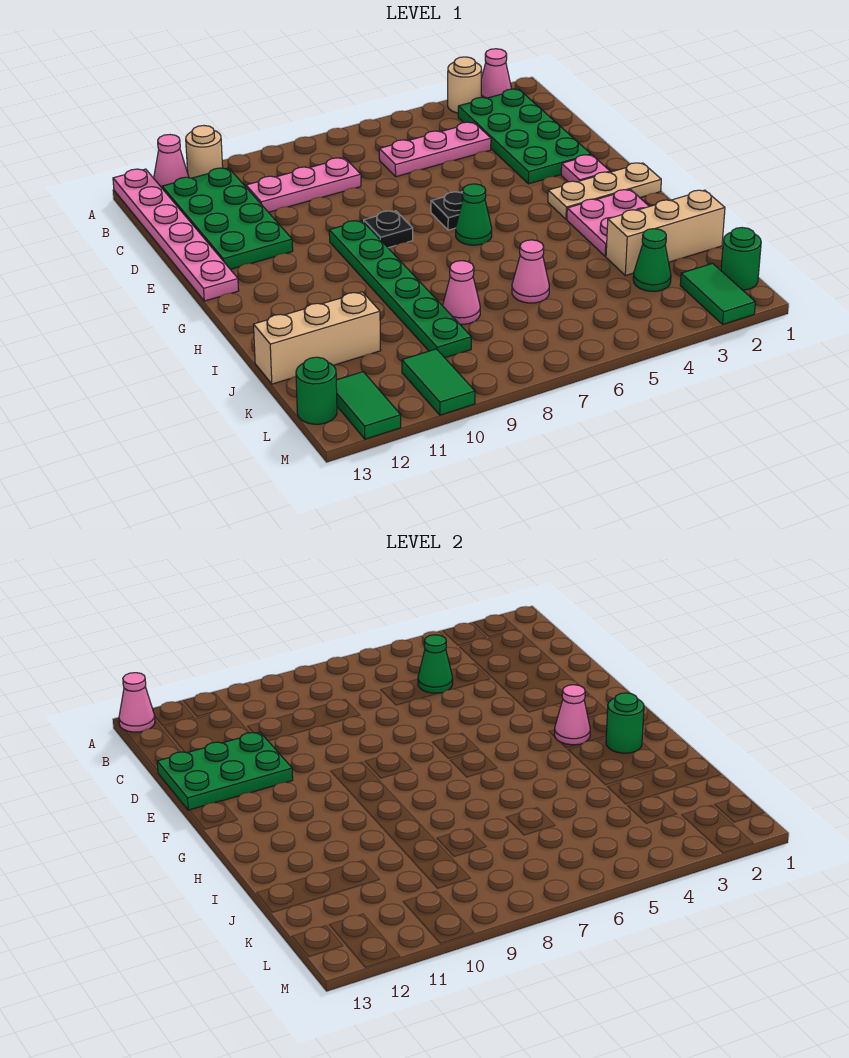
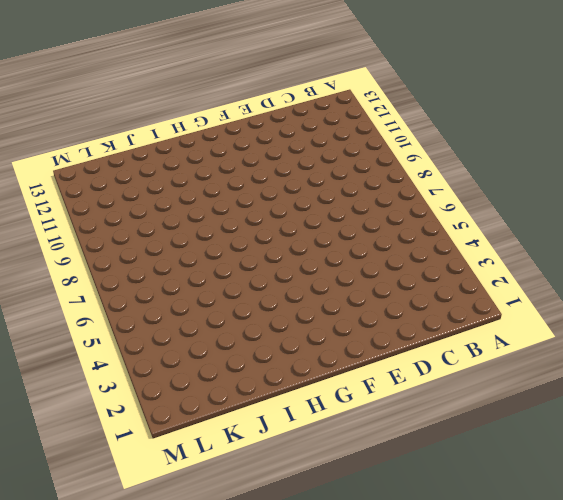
none -> pink 1x1 cone [481,49,512,98]
none -> tan 1x1 round brick [448,57,482,113]
none -> tan 1x1 round brick [186,126,223,178]
none -> pink 1x1 cone [154,135,189,188]

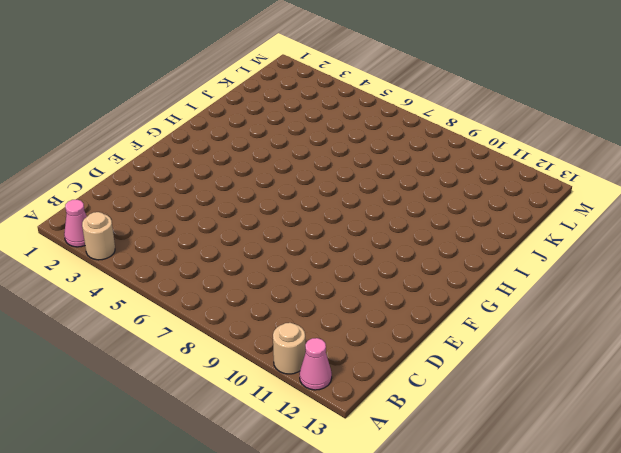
none -> pink 1x6 plate [113,169,239,301]
none -> green 2x4 plate [458,89,591,184]
none -> green 2x4 plate [162,168,293,269]
none -> pink 1x3 plate [379,122,491,177]

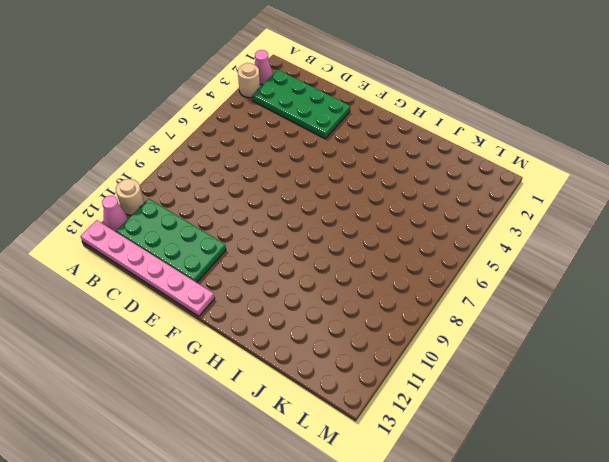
none -> pink 1x3 plate [379,122,491,177]
none -> pink 1x3 plate [246,158,361,212]
none -> pink 1x1 plate [561,155,610,182]
none -> black 1x1 plate [431,192,463,230]

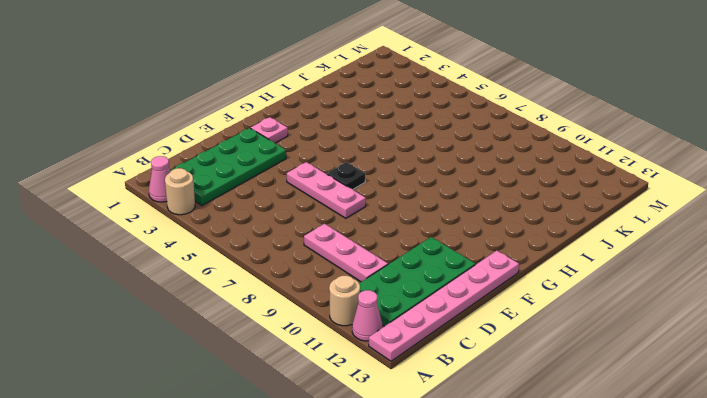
pink 1x3 plate [287,162,366,218] -> pink 1x3 plate moved to [379,122,491,177]
none -> black 1x1 plate [364,211,413,248]
none -> green 1x6 plate [329,220,471,358]
none -> tan 1x3 plate [548,163,661,219]
none -> green 1x1 cone [456,184,492,245]

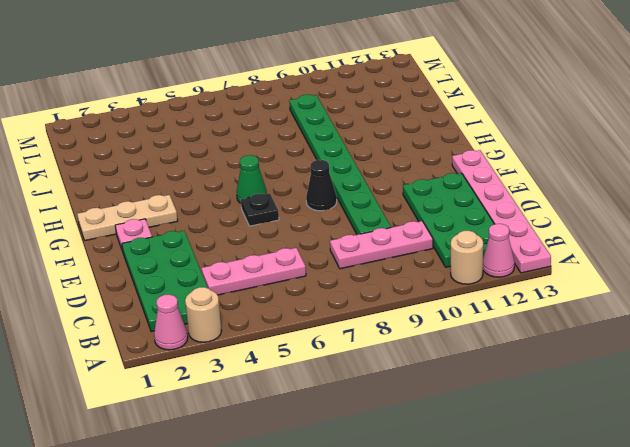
green 1x8 plate [289,95,391,235] -> green 1x6 plate [329,220,471,358]
black 1x1 cone [306,160,337,211] -> black 1x1 plate [364,211,413,248]
none -> pink 2x2 plate [567,190,649,256]
none -> tan 1x3 brick [606,190,725,276]
none -> pink 1x1 cone [512,240,549,303]
none -> pink 1x1 cone [443,261,480,324]

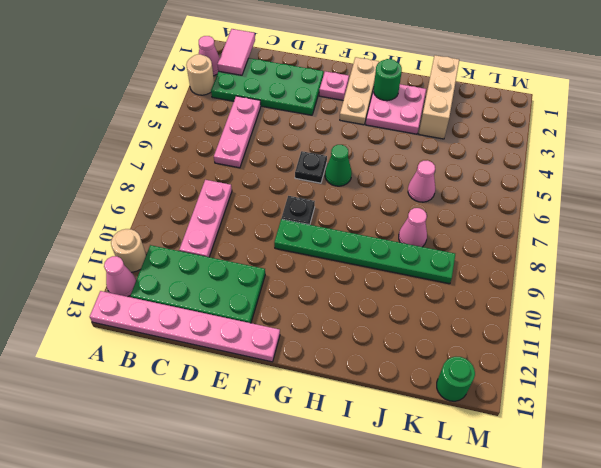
pink 1x2 tile [217,29,255,75] -> none
none -> tan 1x3 brick [253,292,381,384]
none -> green 1x1 cone [633,229,671,291]
none -> green 1x1 round brick [721,228,761,290]
none -> green 1x2 tile [680,263,755,324]

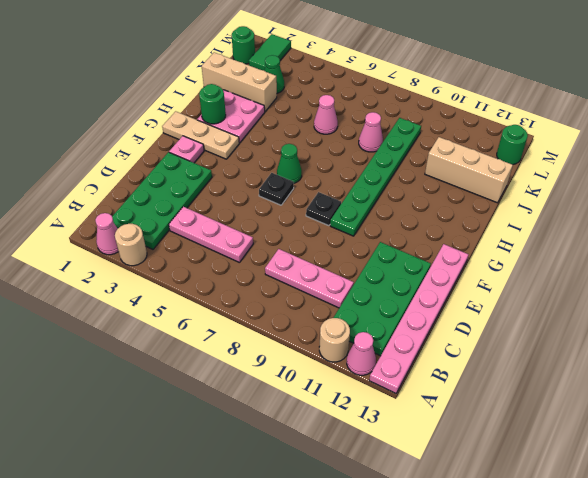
none -> green 1x2 tile [402,349,475,415]
none -> green 1x2 tile [336,372,401,439]
none -> pink 1x1 cone [119,673,155,732]
none -> green 1x1 cone [418,635,453,693]

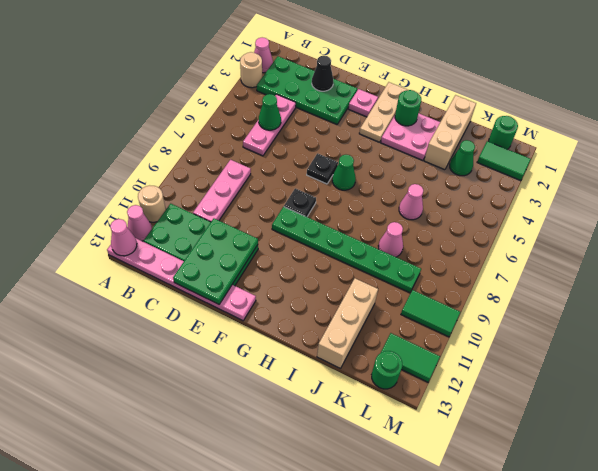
black 1x1 cone [312,56,333,91] -> none
none -> pink 1x1 cone [555,685,590,745]

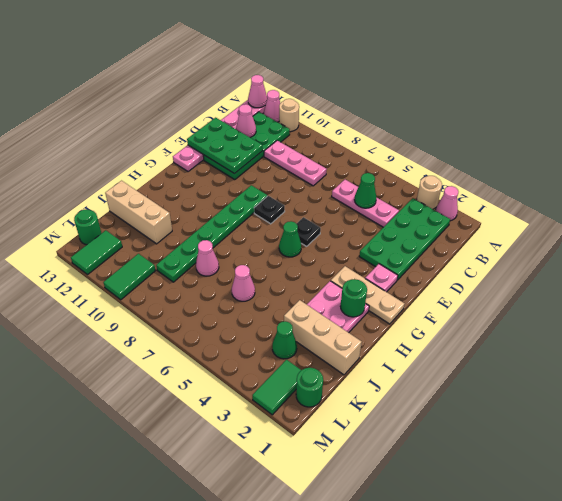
pink 1x1 cone [236,104,256,137] -> pink 1x1 cone moved to [555,685,590,745]

